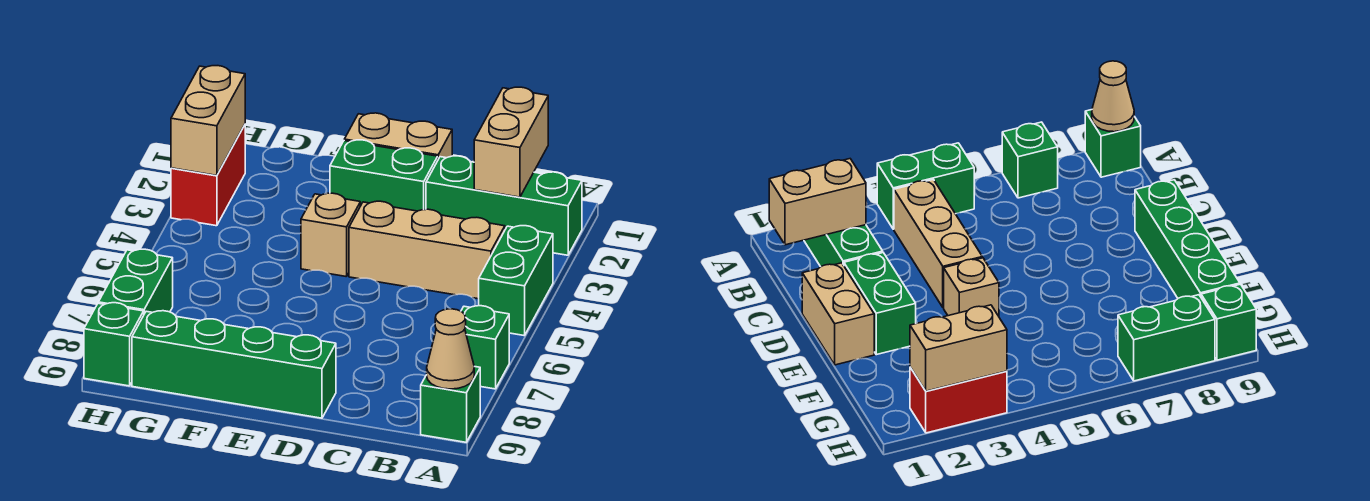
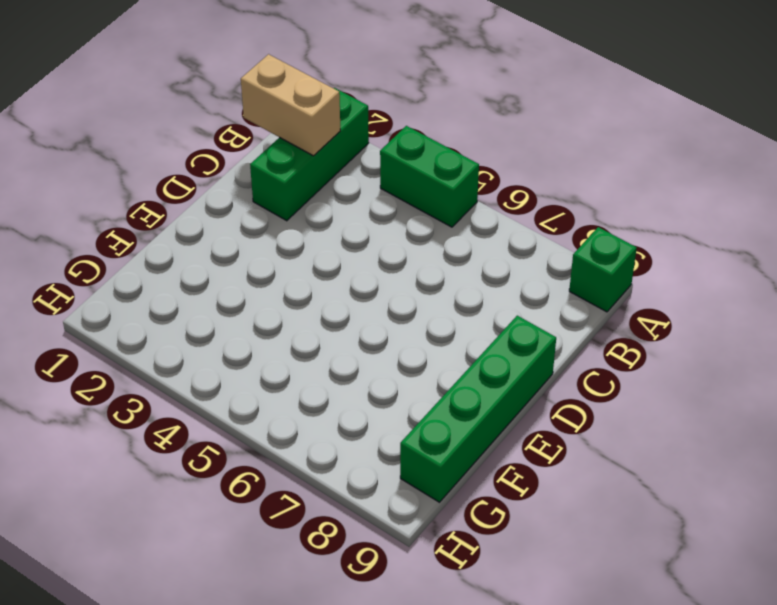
none -> green 1x1 brick [461,306,509,389]
none -> tan 1x3 brick [349,201,505,299]
none -> tan 1x2 brick [344,113,452,159]

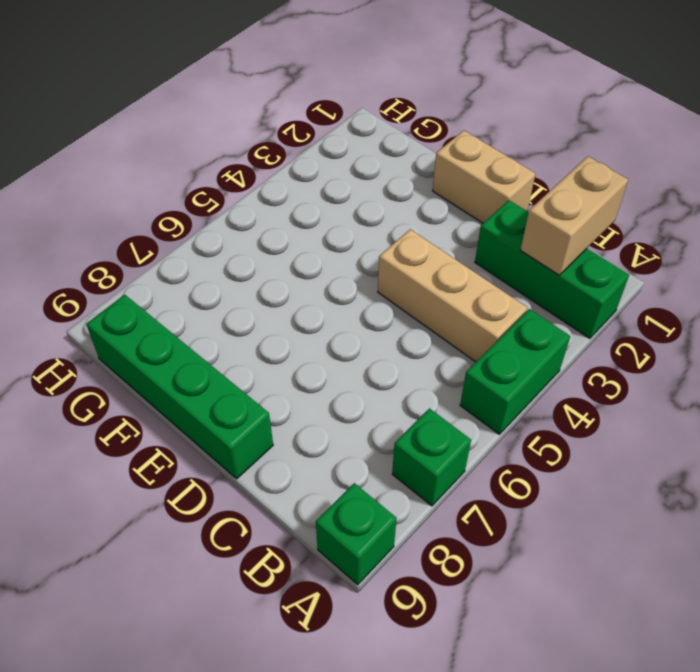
none -> green 1x2 brick [330,140,438,211]
none -> tan 1x1 brick [301,193,360,277]
none -> red 1x2 brick [171,125,245,226]

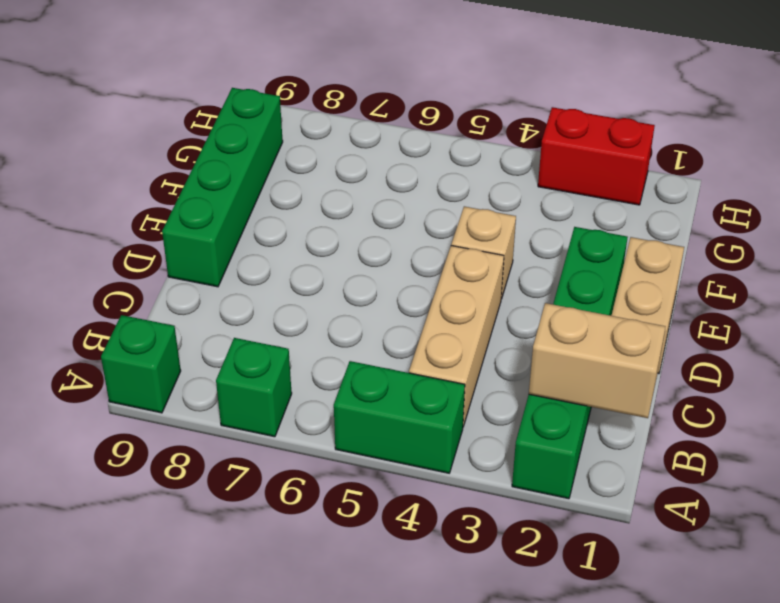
none -> green 1x2 brick [98,249,173,314]
none -> green 1x1 brick [84,303,144,386]
none -> tan 1x1 cone [427,309,474,389]

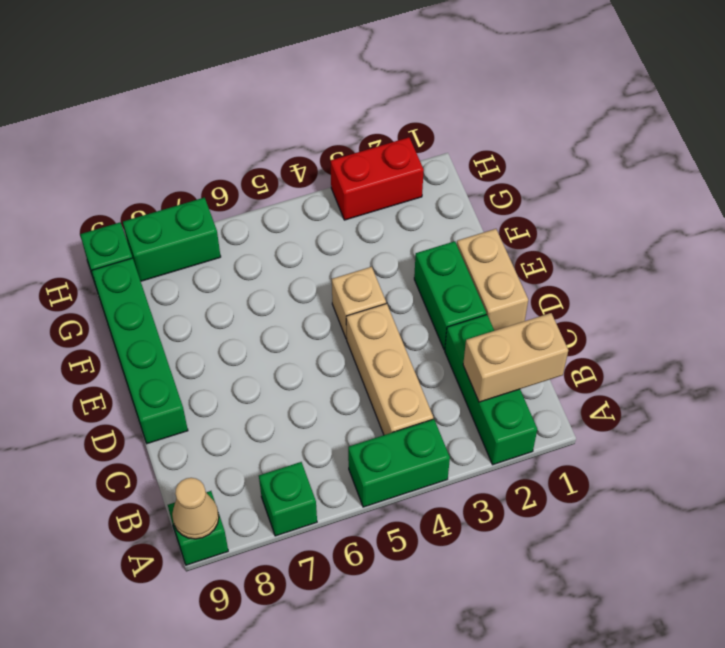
none -> tan 1x2 brick [171,66,245,176]

